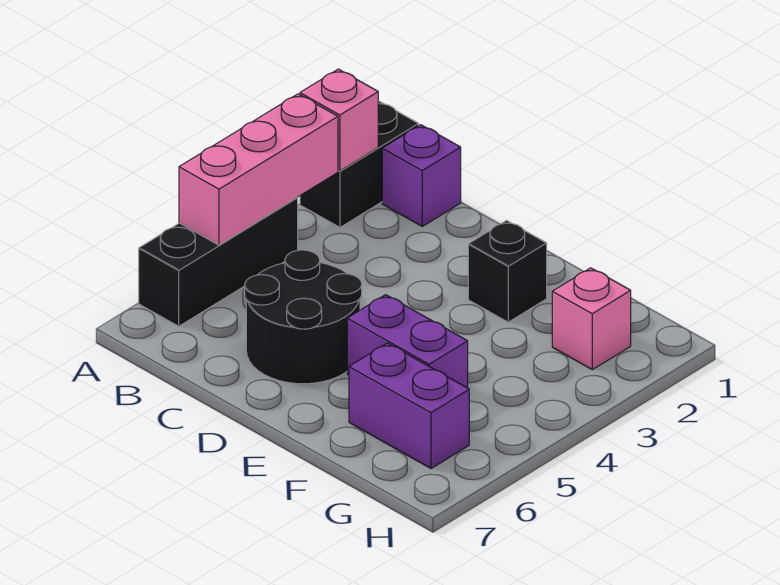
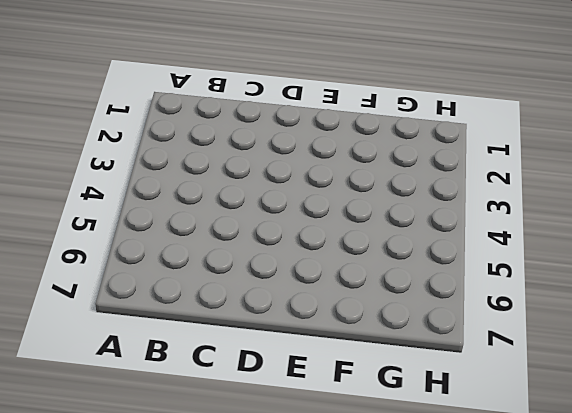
none -> black 1x2 brick [300,101,419,227]
none -> black 1x3 brick [139,197,298,326]

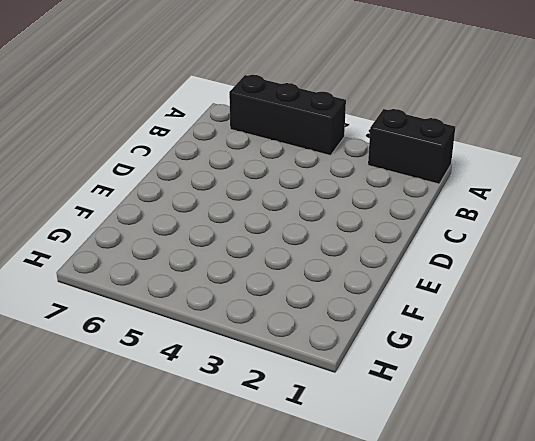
none -> purple 1x1 brick [382,125,461,226]
none -> black 2x2 round brick [245,250,362,384]

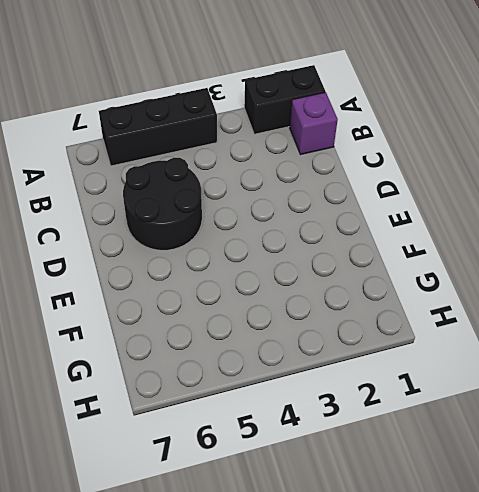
none -> black 1x1 brick [468,221,547,322]
none -> purple 1x2 brick [347,295,468,388]

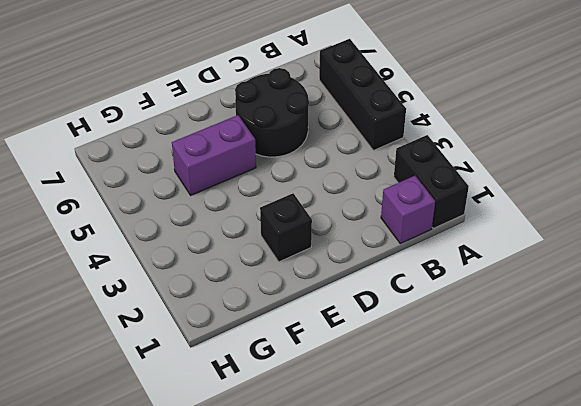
none -> purple 1x2 brick [349,343,469,468]
none -> pink 1x1 brick [552,268,631,370]

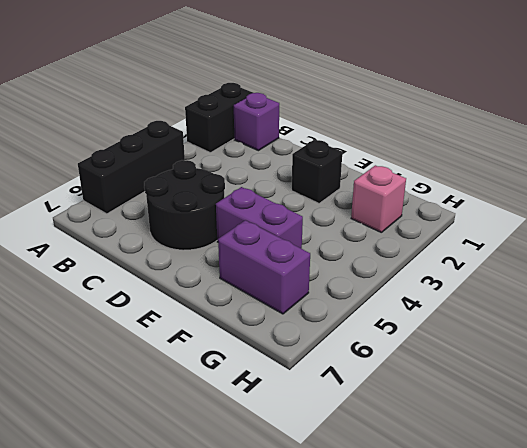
none -> pink 1x1 brick [300,69,378,171]
none -> pink 1x3 brick [179,94,338,245]

